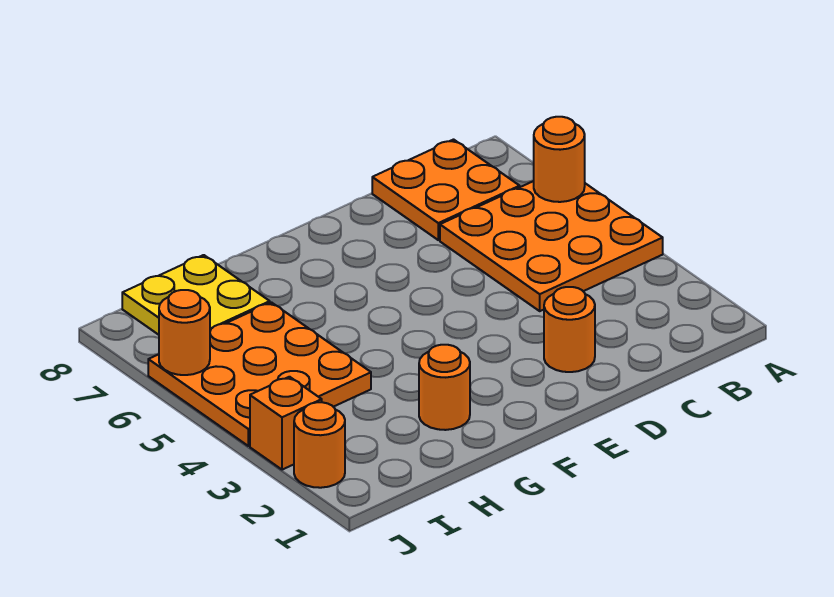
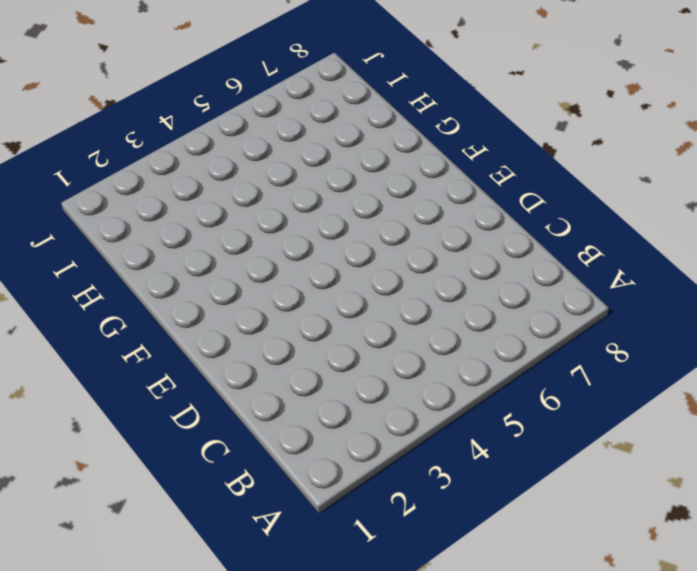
none -> orange 3x3 plate [440,181,663,311]
none -> orange 2x2 plate [372,140,520,240]

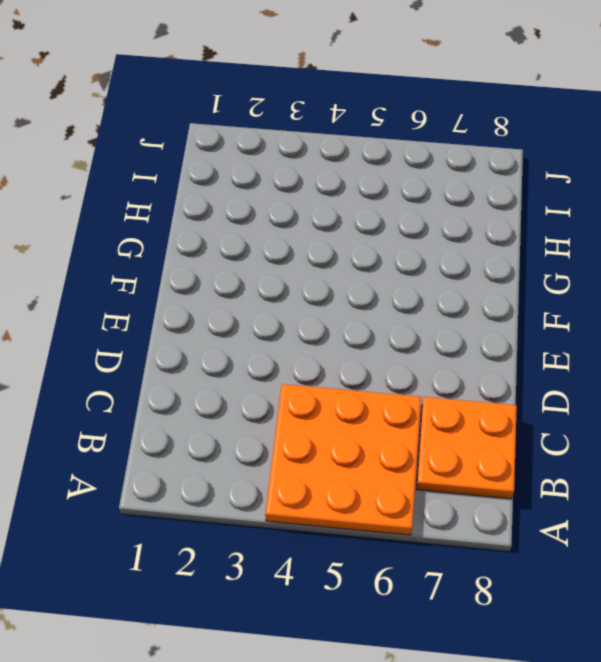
none -> orange 1x1 round brick [544,287,595,372]
none -> orange 1x1 round brick [419,345,470,430]

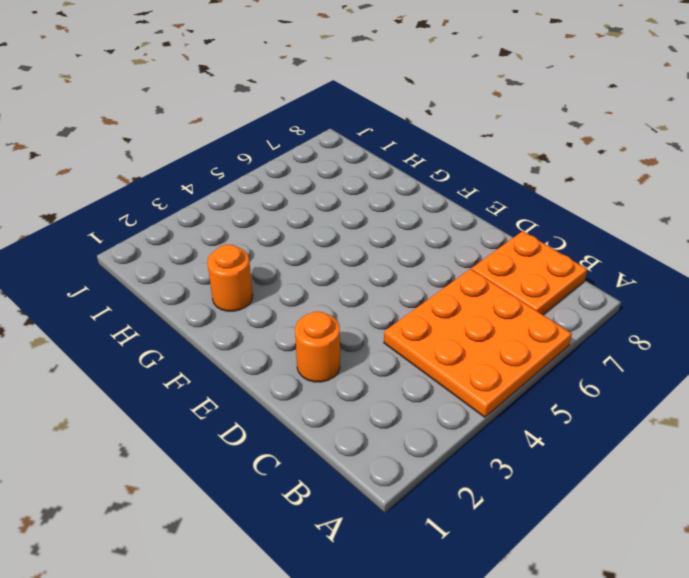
none -> orange 3x3 plate [148,302,371,446]
none -> yellow 2x2 plate [122,255,270,335]

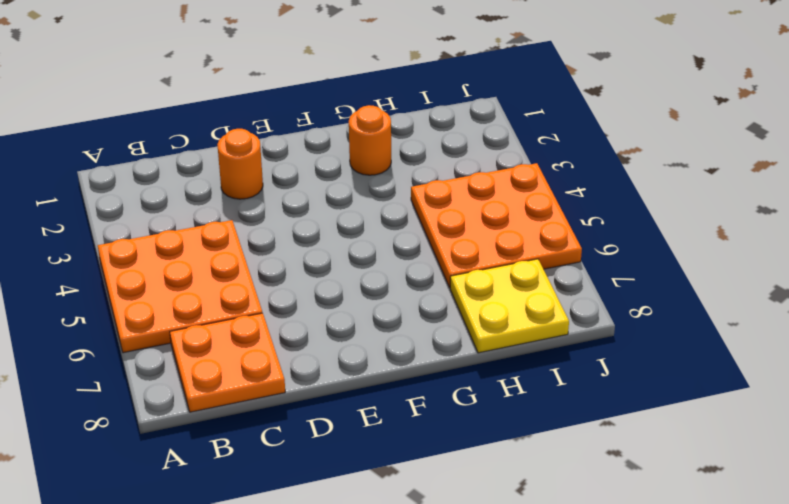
none -> orange 1x1 round brick [294,402,345,488]
none -> orange 1x1 brick [250,377,322,470]

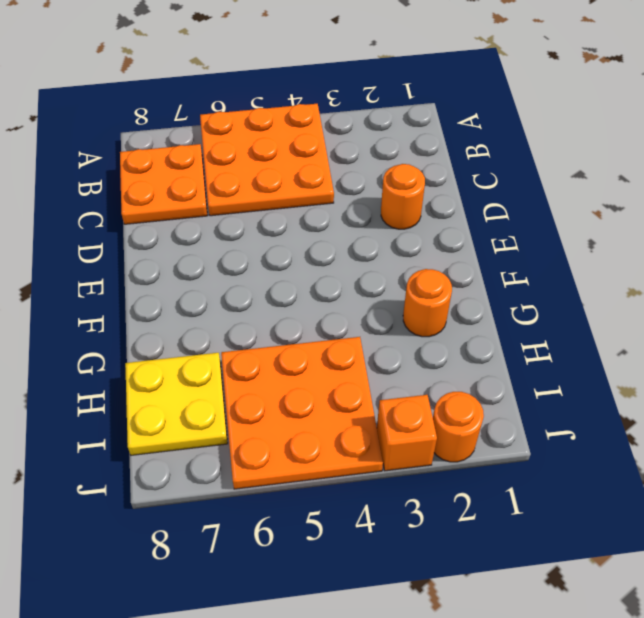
none -> orange 1x1 round brick [534,117,585,202]
none -> orange 1x1 round brick [159,290,210,375]

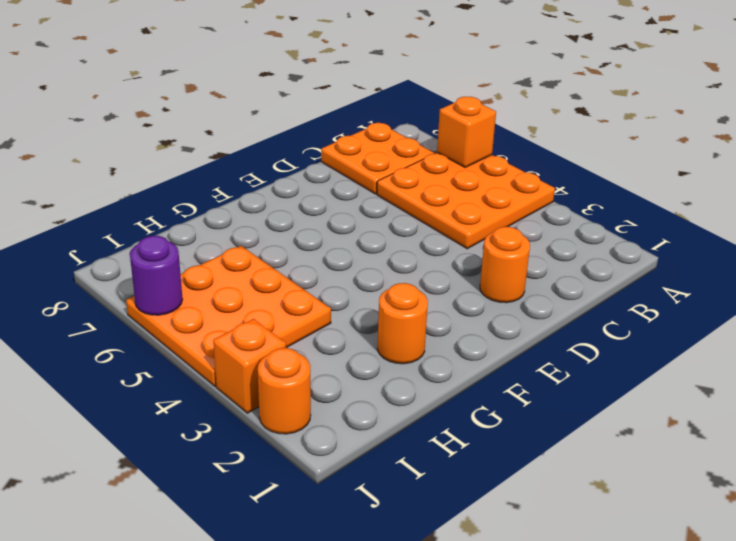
orange 1x1 brick [437,97,496,167] -> orange 1x1 round brick [534,117,585,202]
purple 1x1 round brick [130,236,183,315] -> orange 1x1 round brick [159,290,210,375]
none -> yellow 2x2 plate [122,255,270,335]

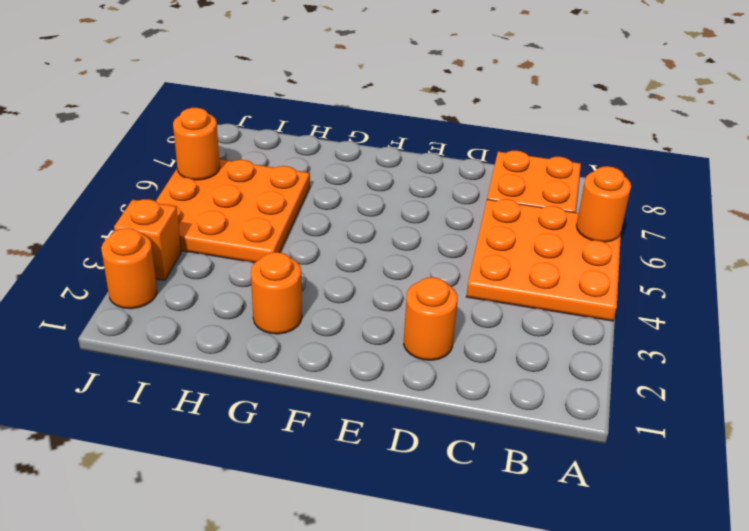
none -> yellow 2x2 plate [122,255,270,335]

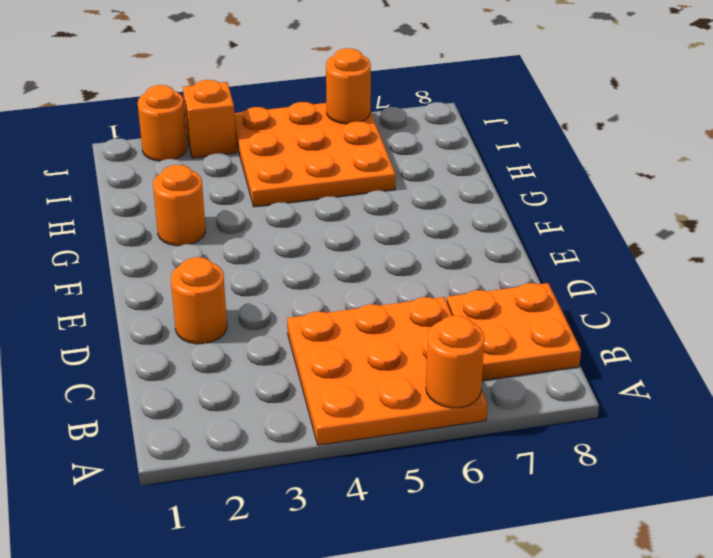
none -> yellow 2x2 plate [122,255,270,335]

